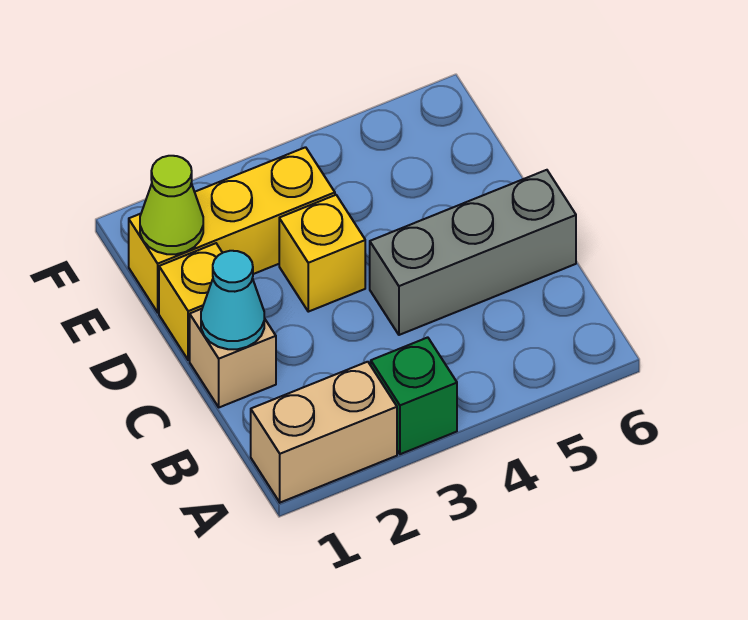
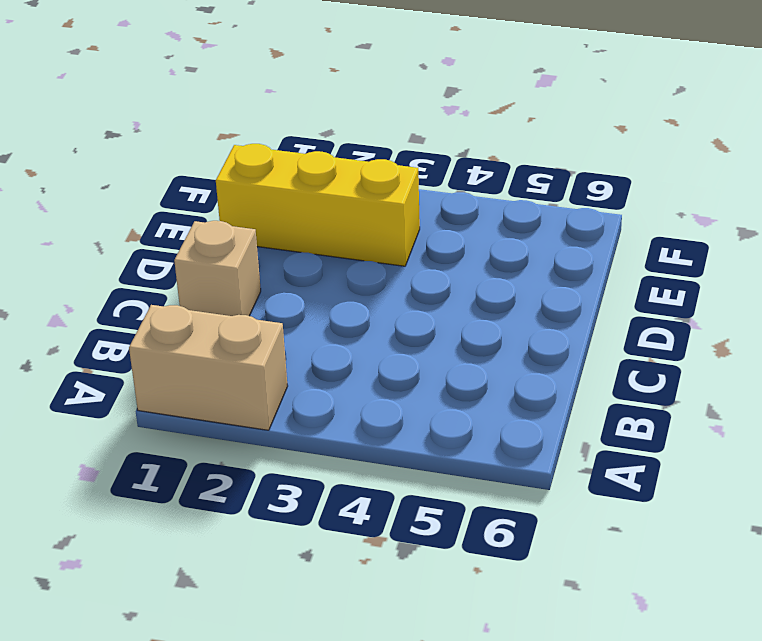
none -> green 1x1 brick [371,337,457,454]
none -> grey 1x3 brick [370,170,576,335]

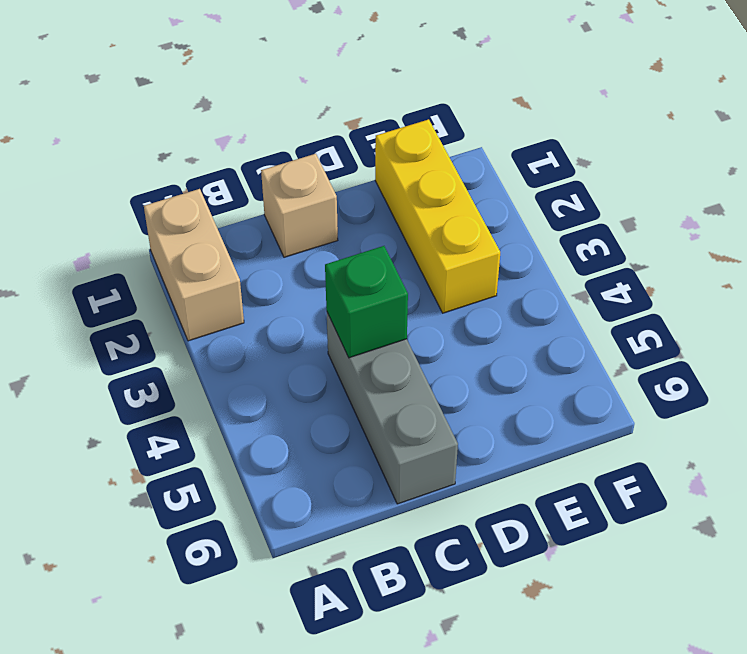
green 1x1 brick [325,246,408,358] -> green 1x1 brick moved to [371,337,457,454]
none -> yellow 1x1 brick [159,243,222,360]
none -> yellow 1x1 brick [279,195,365,312]

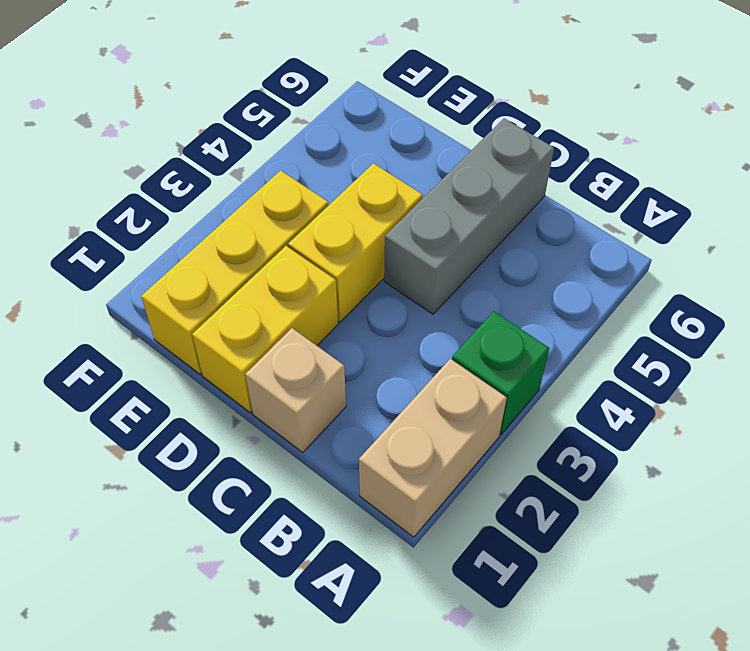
yellow 1x2 brick [192,246,338,413] -> yellow 1x1 brick [159,243,222,360]
yellow 1x2 brick [288,164,423,322] -> yellow 1x1 brick [279,195,365,312]
none -> cyan 1x1 cone [201,251,264,349]
none -> lime 1x1 cone [140,156,203,254]

